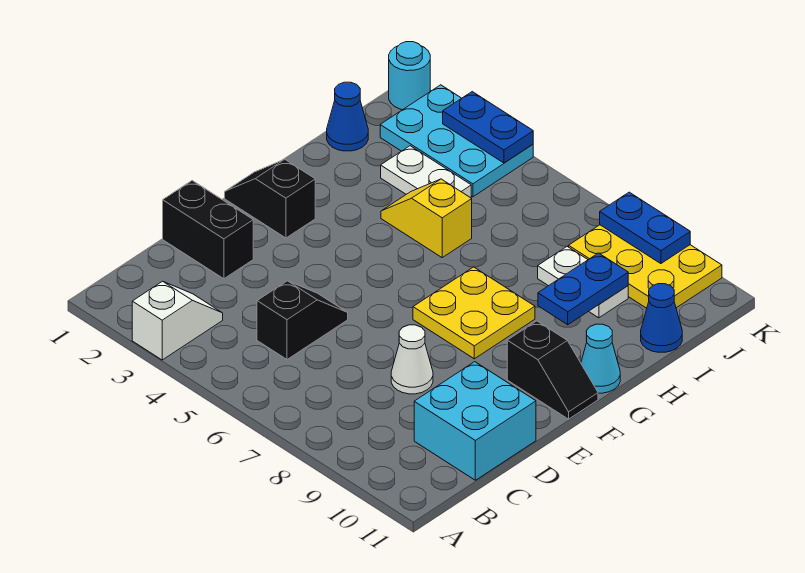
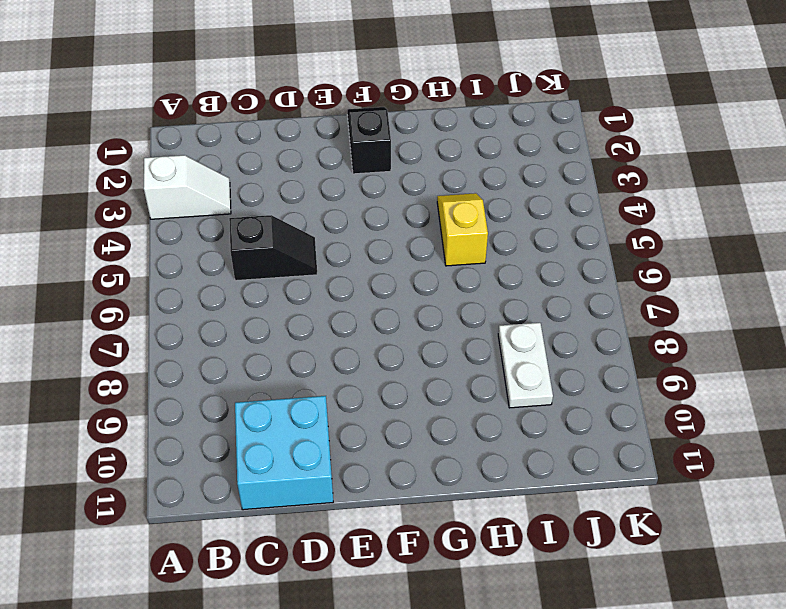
none -> black 1x2 brick [163,181,253,279]
none -> white 1x1 cone [391,325,433,394]
none -> yellow 2x2 plate [413,267,535,359]

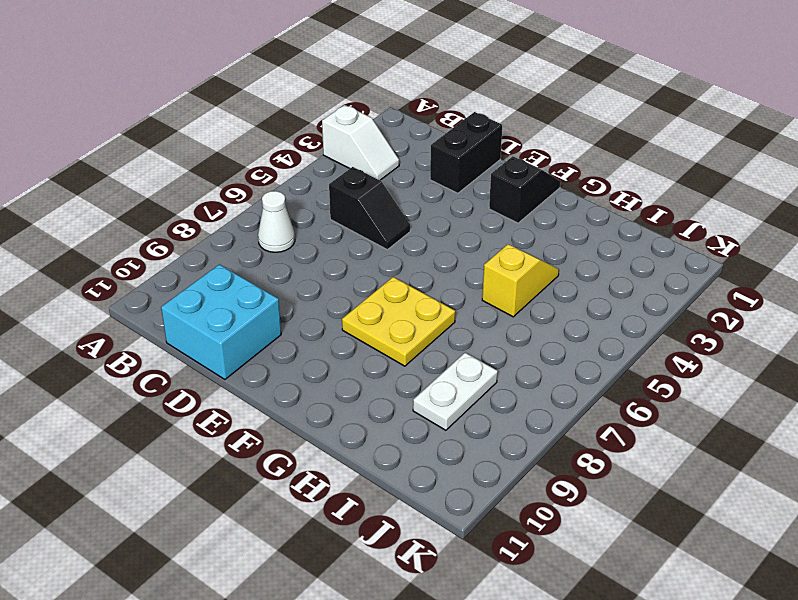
white 1x1 cone [258,191,295,252] -> white 1x1 cone moved to [391,325,433,394]
none -> black 1x2 slope [507,321,598,419]
none -> cyan 1x1 cone [581,324,620,393]
none -> blue 1x1 cone [327,82,368,151]

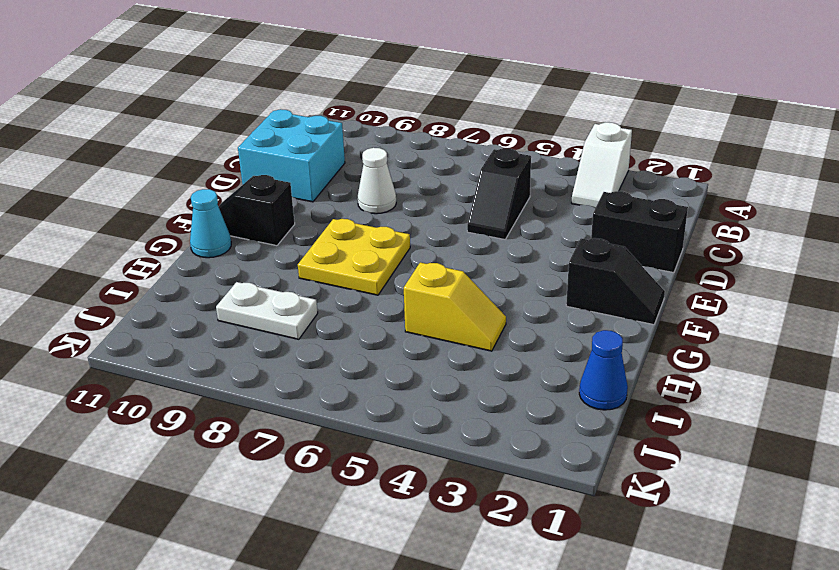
none -> white 1x2 plate [381,146,471,198]
none -> blue 1x1 cone [641,284,682,352]
none -> cyan 2x3 plate [380,85,533,197]

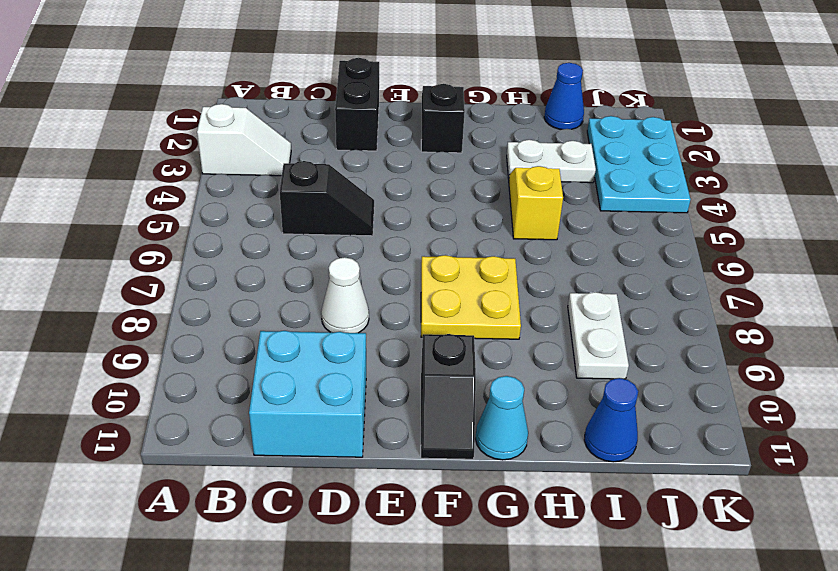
white 1x2 plate [507,140,596,183] -> white 1x2 plate turned to [381,146,471,198]
none -> yellow 2x3 plate [569,225,722,308]
none -> cyan 1x1 round brick [389,42,430,110]
none -> blue 1x2 plate [538,253,628,325]

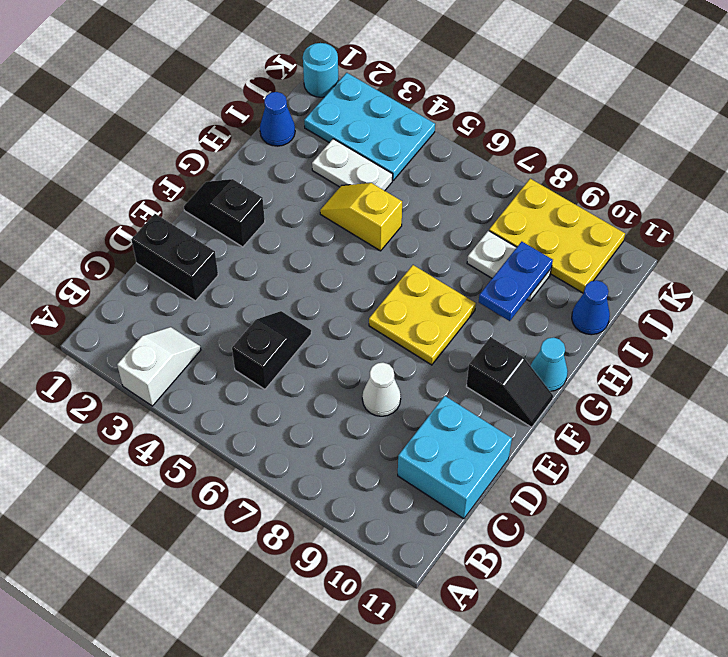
none -> blue 1x2 plate [443,92,533,163]
none -> blue 1x2 plate [600,192,690,264]

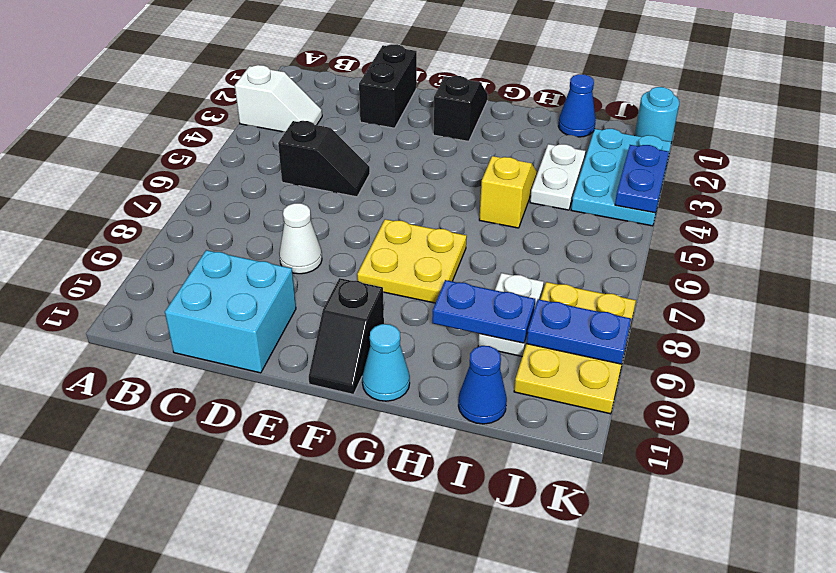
blue 1x2 plate [526,299,631,364] -> blue 1x2 plate turned to [600,192,690,264]

